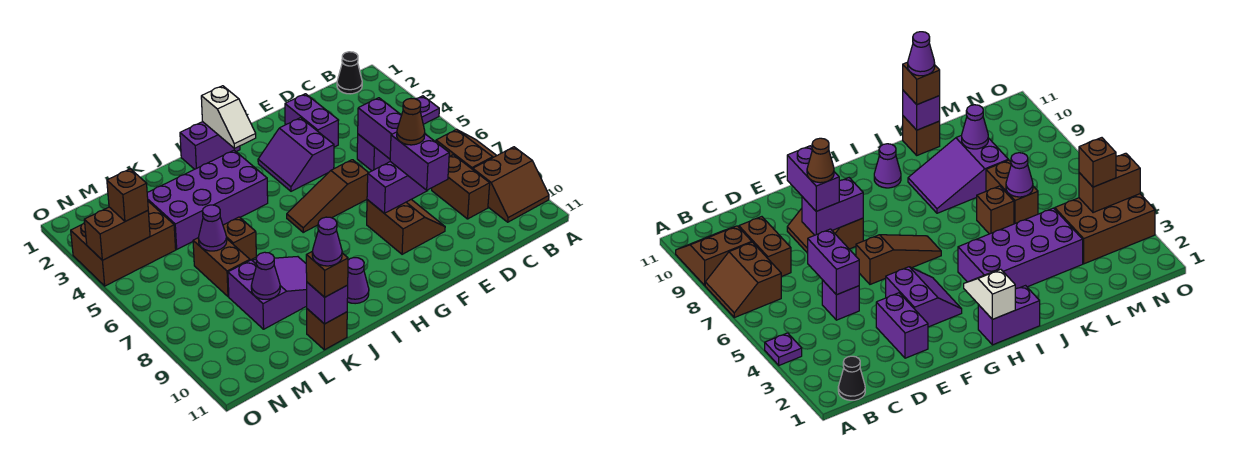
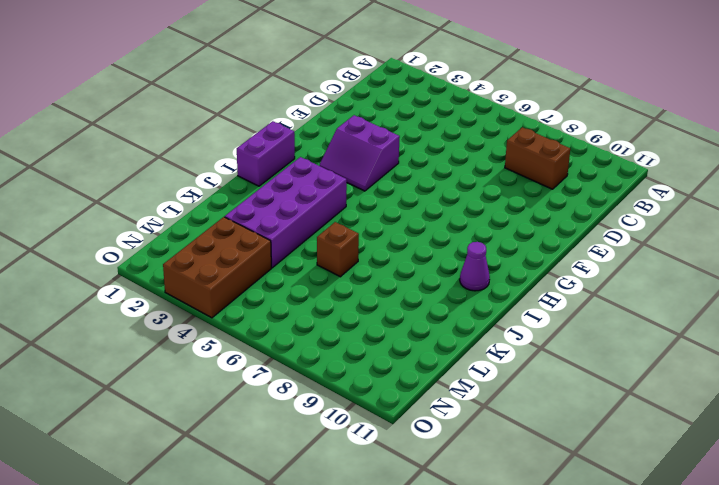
none -> purple 1x1 plate [416,96,439,124]
none -> brown 2x2 slope [436,129,497,169]
none -> brown 2x2 slope [473,147,549,222]
none -> black 1x1 cone [337,52,362,94]

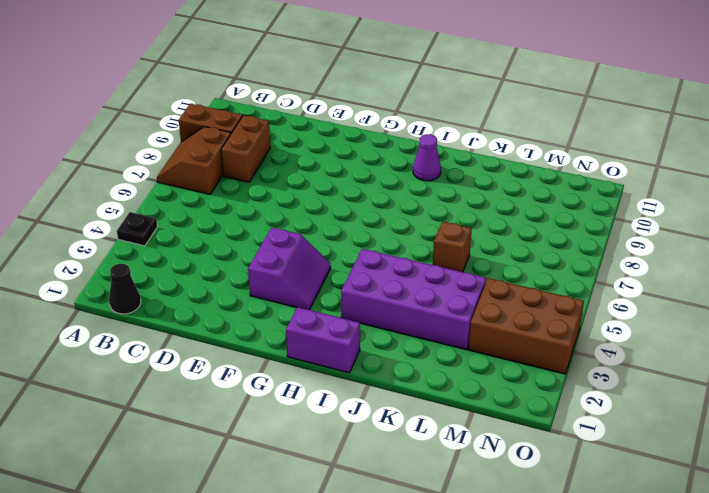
black 1x1 plate [117,212,157,246] -> purple 1x1 plate [416,96,439,124]
none -> purple 1x1 brick [357,134,390,171]
none -> purple 1x2 brick [285,94,339,147]
none -> brown 2x2 slope [367,199,445,254]
none -> brown 1x3 slope [287,160,368,232]

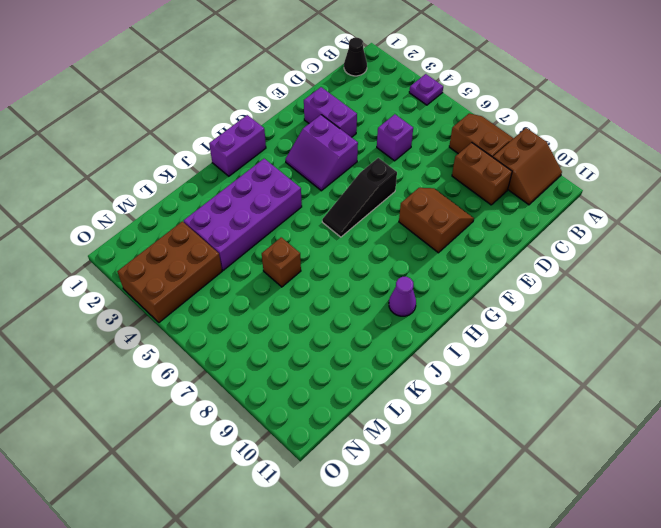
black 1x3 slope [322,158,397,237] -> brown 1x3 slope [287,160,368,232]
none -> purple 2x3 slope [228,257,307,329]
none -> brown 1x1 brick [307,309,347,350]
none -> brown 1x2 brick [193,238,250,297]
none -> purple 1x2 brick [358,98,402,159]

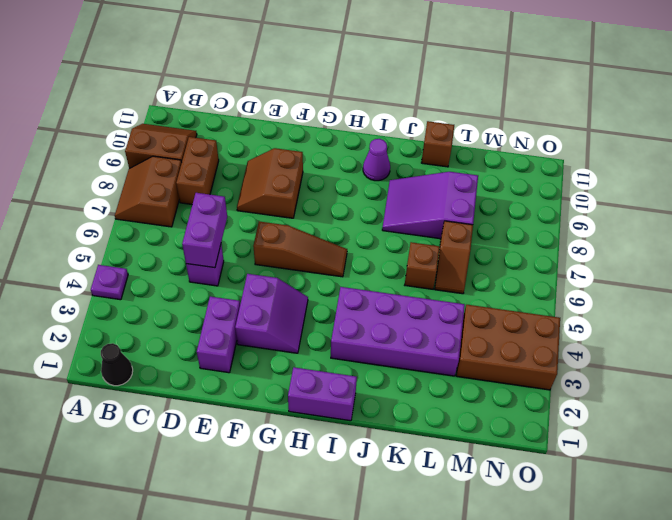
brown 1x2 slope [435,221,473,294] -> brown 1x2 brick [193,238,250,297]
none -> purple 1x2 brick [367,162,428,213]
none -> white 1x2 slope [201,86,256,148]
none -> purple 1x1 brick [307,282,348,324]
none -> purple 1x1 cone [198,205,227,251]

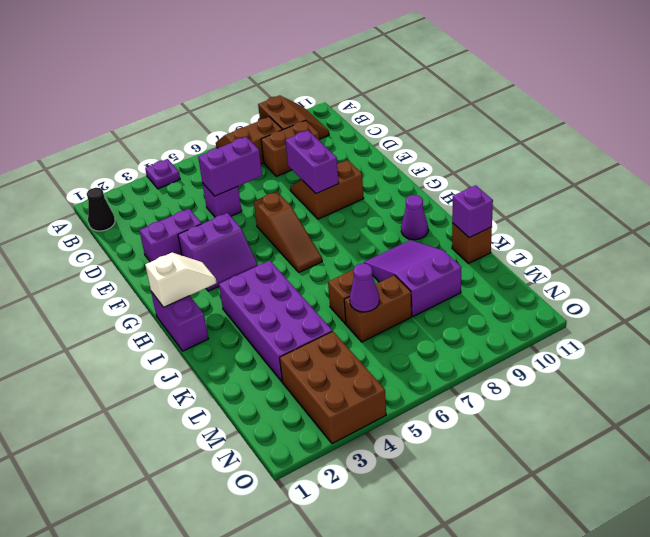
none -> purple 1x1 cone [251,252,280,299]
none -> brown 1x2 brick [84,207,150,260]
none -> purple 1x2 brick [390,132,449,190]
none -> brown 1x1 brick [306,252,348,297]

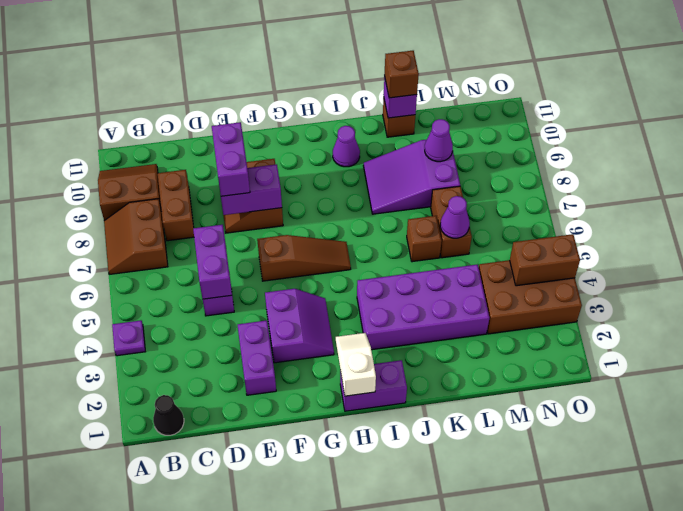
none -> brown 1x1 brick [107,169,148,221]
none -> brown 1x1 cone [397,99,425,145]
none -> purple 1x1 cone [312,217,342,266]

